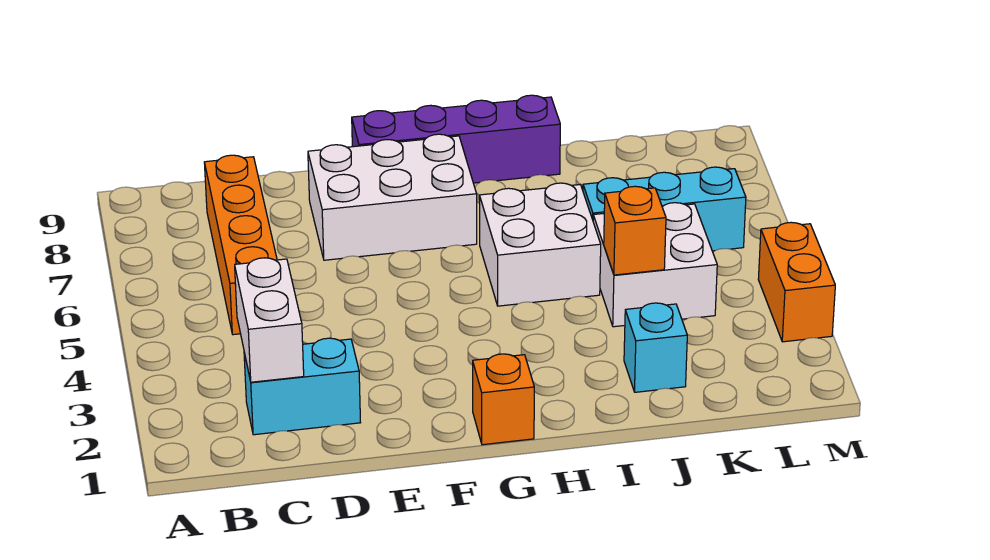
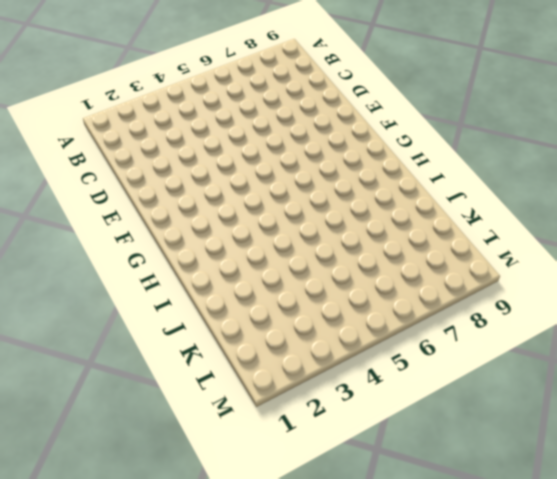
none -> cyan 1x2 brick [244,338,361,435]
none -> orange 1x4 brick [204,155,277,335]
none -> white 2x3 brick [308,134,477,260]

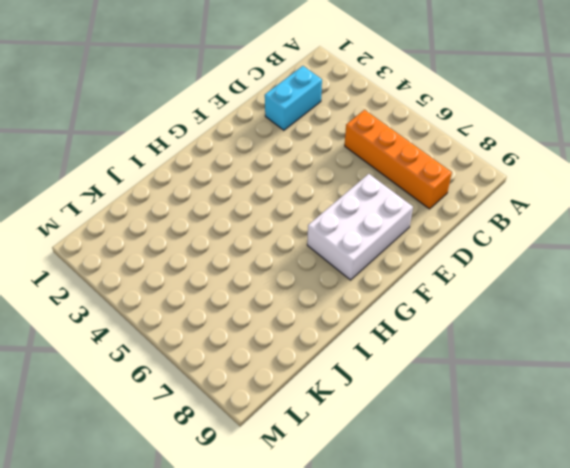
none -> purple 1x4 brick [352,95,560,183]
none -> orange 1x1 brick [473,354,534,445]
none -> white 2x2 brick [479,183,601,306]

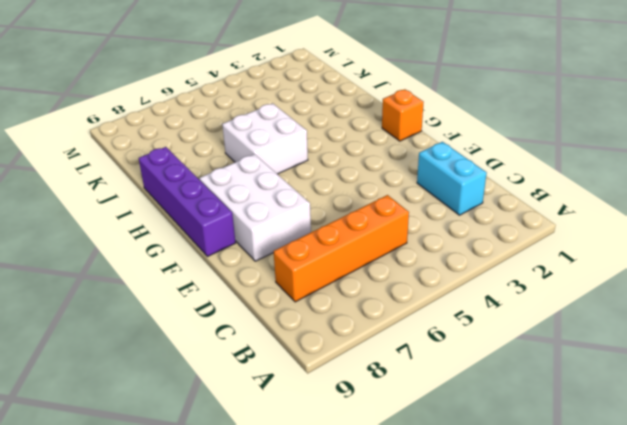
none -> cyan 1x1 brick [624,303,687,392]
none -> white 2x2 brick [593,203,717,327]
none -> cyan 1x3 brick [583,167,746,251]

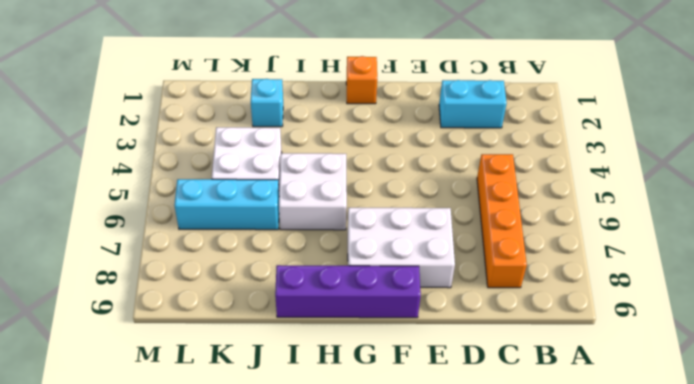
none -> orange 1x2 brick [758,222,835,342]
none -> white 1x2 brick [235,258,304,382]
none -> orange 1x1 brick [604,186,666,275]

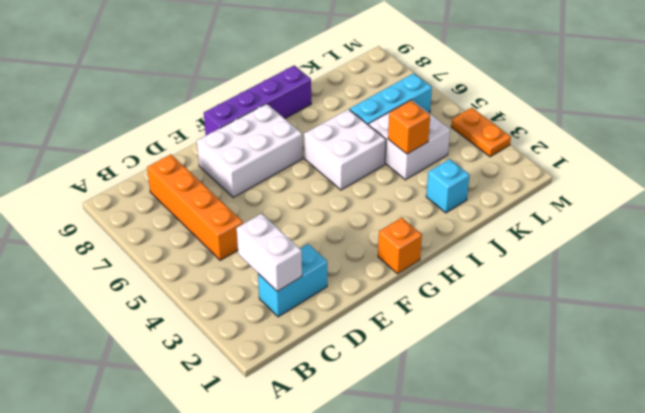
orange 1x2 plate [451,108,511,157] -> orange 1x2 brick [758,222,835,342]

